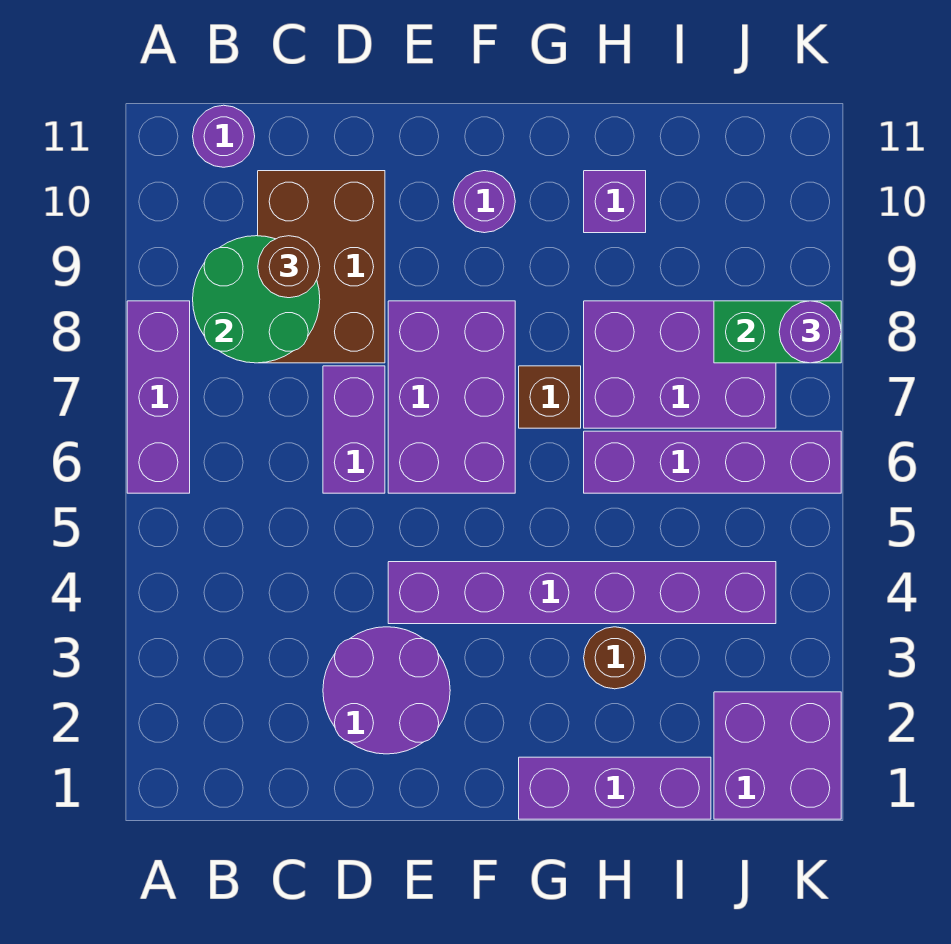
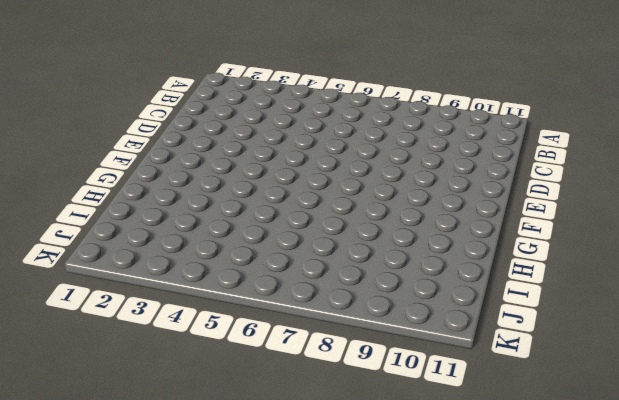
none -> purple 1x3 brick [127,301,190,493]
none -> purple 1x1 round brick [193,105,255,167]
none -> brown 2x3 brick [258,171,385,363]

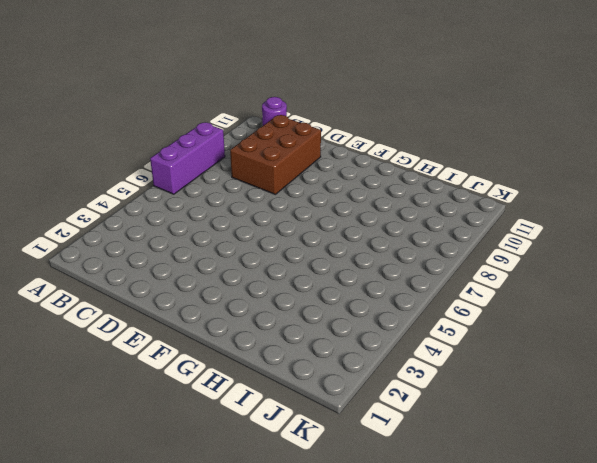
none -> purple 2x2 round brick [323,627,450,754]
none -> purple 1x2 brick [323,366,385,493]
none -> purple 1x6 brick [388,562,776,624]

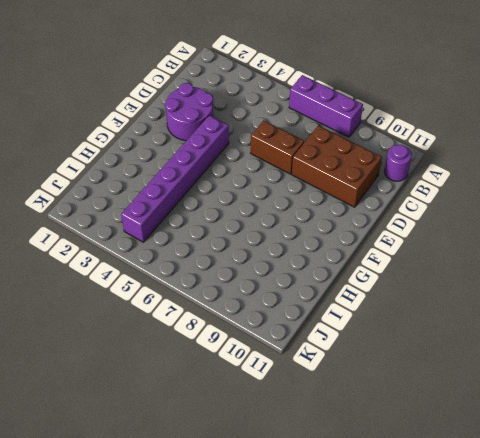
brown 1x2 brick [251,120,304,174] -> purple 1x2 brick [323,366,385,493]
none -> purple 2x3 brick [388,301,515,493]
none -> purple 1x1 round brick [453,171,515,233]
none -> purple 1x3 brick [519,757,711,819]

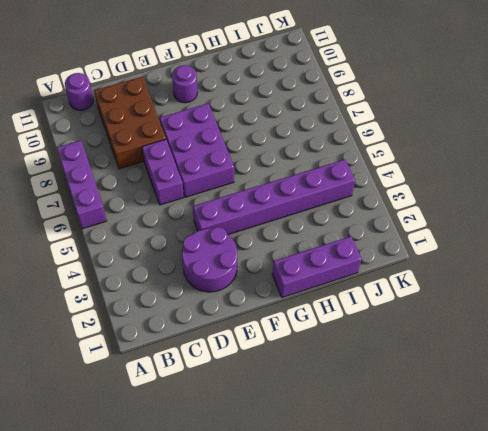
none -> brown 1x1 brick [519,366,581,428]
none -> brown 1x1 round brick [584,627,646,689]
none -> purple 1x4 brick [584,431,841,493]

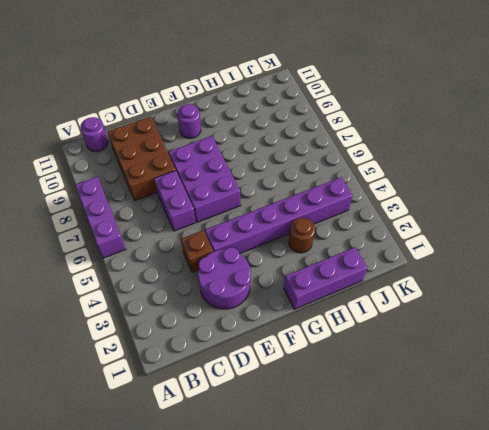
brown 1x1 brick [181,230,213,272] -> brown 1x1 brick moved to [519,366,581,428]
none -> purple 1x4 brick [584,431,841,493]
none -> purple 2x3 brick [584,301,776,428]
none -> purple 1x1 brick [584,171,646,233]

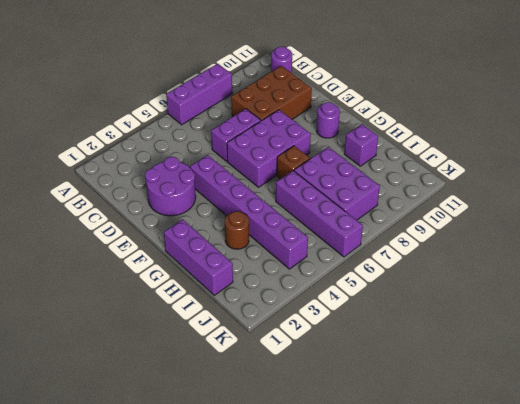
none -> purple 2x2 brick [714,692,841,819]
none -> green 2x2 round brick [193,236,320,363]
none -> green 1x2 brick [714,301,841,363]

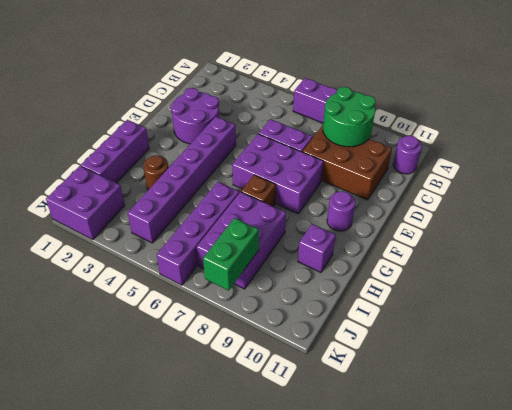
none -> brown 1x1 round brick [258,236,320,298]
none -> purple 1x1 round brick [779,301,841,363]

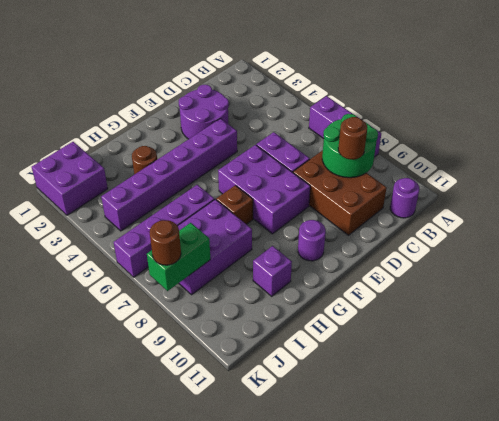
brown 1x1 round brick [150,220,181,265] -> purple 1x1 round brick [779,301,841,363]
none -> purple 1x3 brick [519,757,711,819]

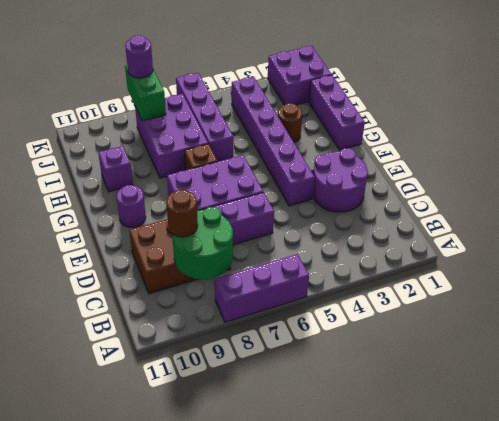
none -> purple 1x1 round brick [193,105,255,167]

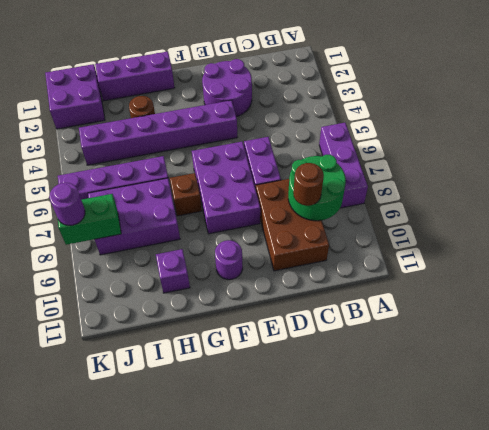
none -> purple 1x1 round brick [193,105,255,167]

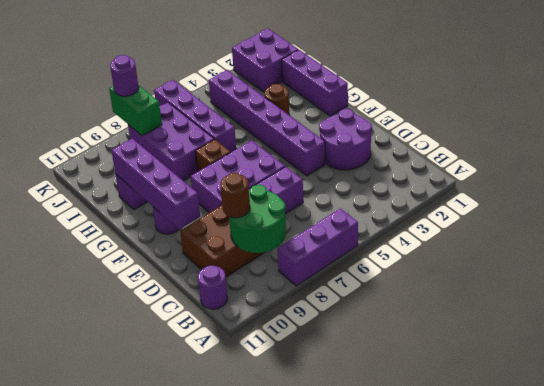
purple 1x4 brick [112,139,200,229] -> none

